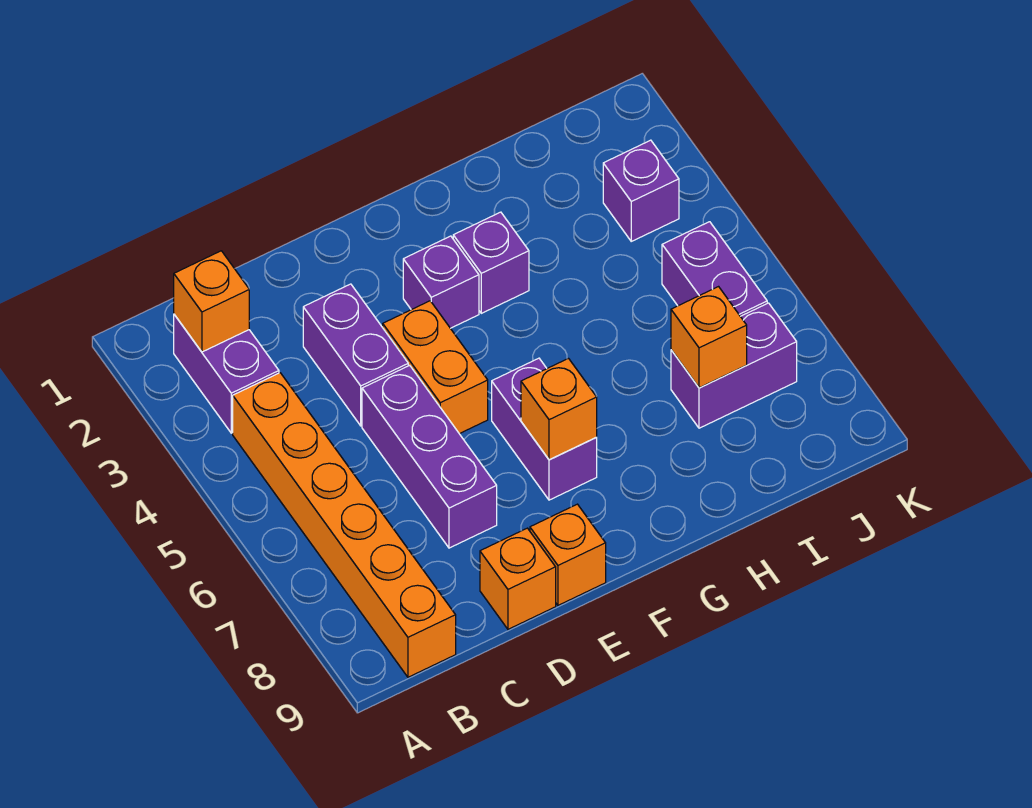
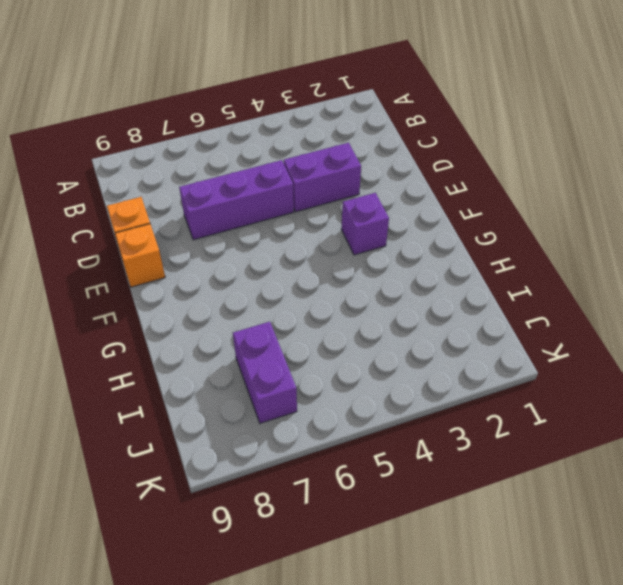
none -> purple 1x2 brick [174,315,279,433]
none -> orange 1x6 brick [233,373,456,677]
none -> orange 1x2 brick [383,301,488,434]

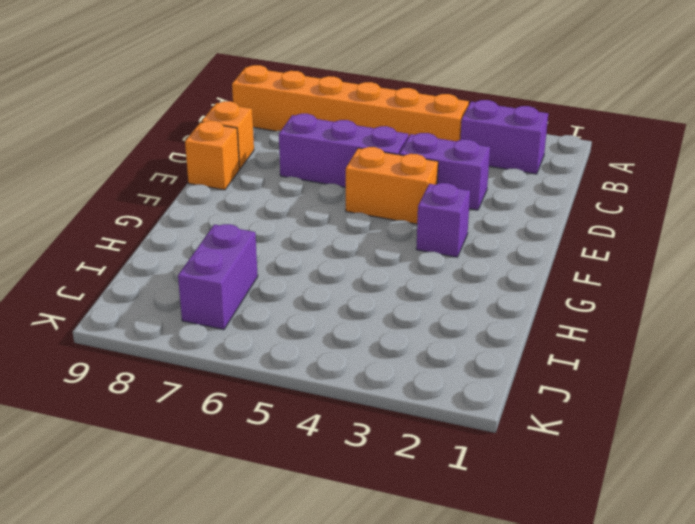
none -> purple 1x2 brick [492,358,597,500]
none -> purple 1x1 brick [453,212,529,313]
none -> purple 1x1 brick [603,140,679,241]

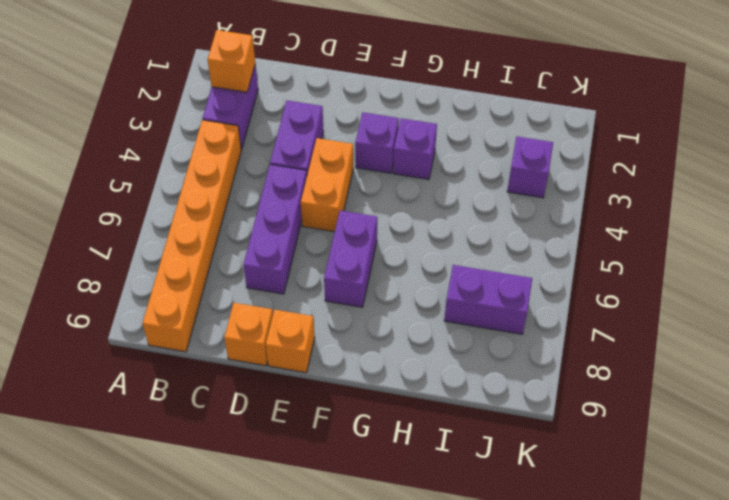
none -> purple 1x2 brick [662,222,767,316]
none -> orange 1x1 brick [521,359,597,460]
none -> orange 1x1 brick [671,287,747,388]

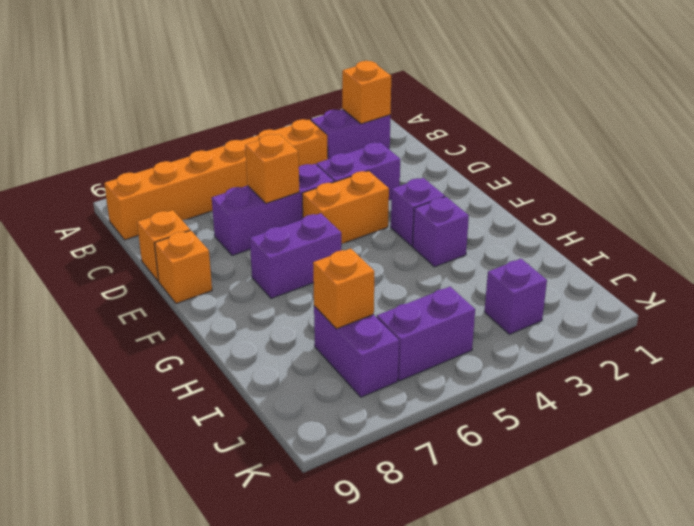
orange 1x1 brick [245,134,299,203] -> orange 1x1 brick moved to [521,359,597,460]

